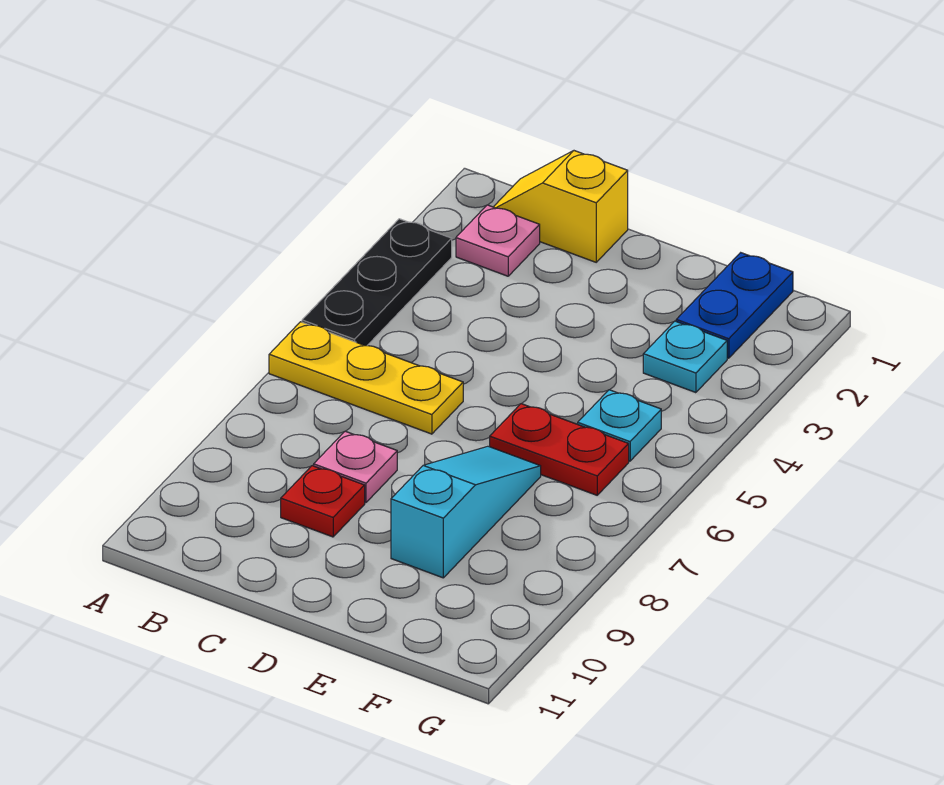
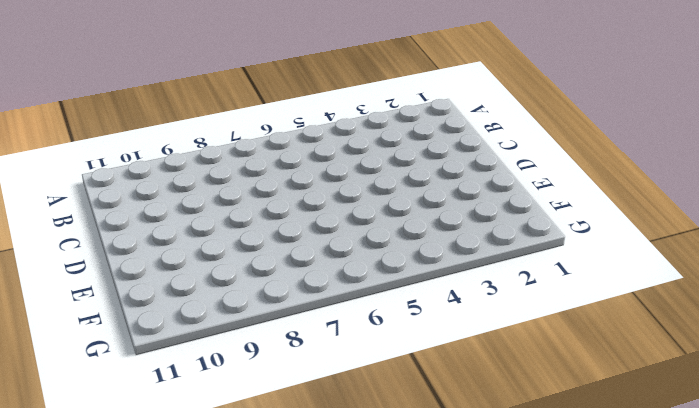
none -> black 1x3 plate [302,219,452,346]
none -> yellow 1x3 plate [269,322,463,434]

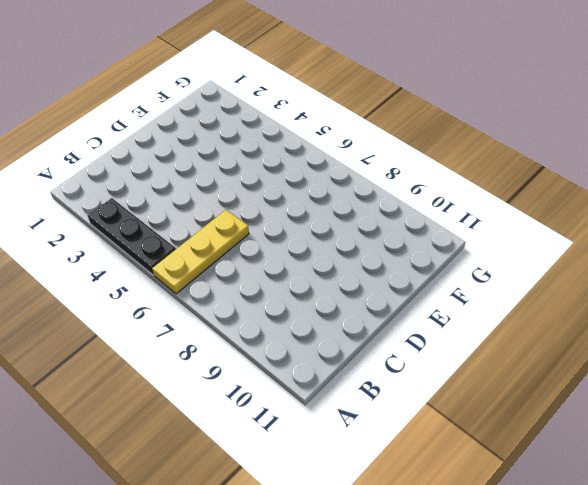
none -> yellow 1x2 slope [494,151,628,262]
none -> pink 1x1 plate [456,205,540,276]

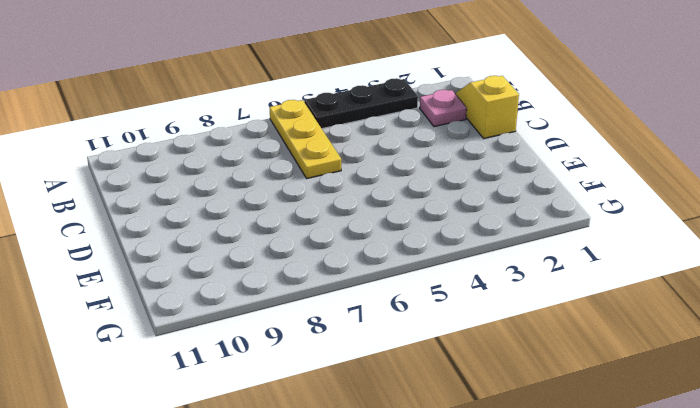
none -> pink 1x1 plate [314,431,397,503]
none -> red 1x1 plate [281,466,365,537]

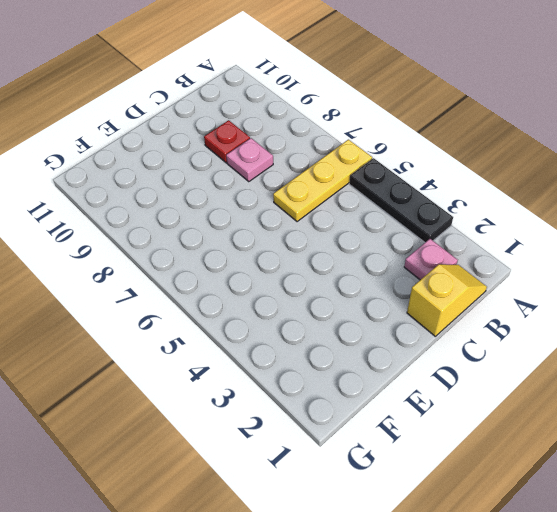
none -> red 1x2 plate [490,404,629,495]
none -> cyan 1x3 slope [391,446,541,578]

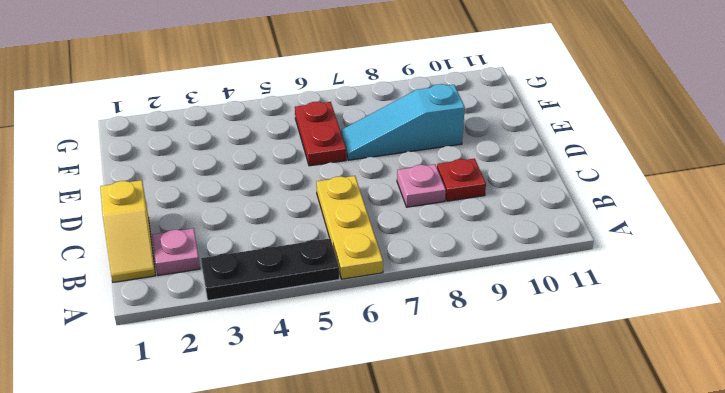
none -> blue 1x2 plate [676,253,793,358]
none -> cyan 1x1 plate [643,321,727,393]

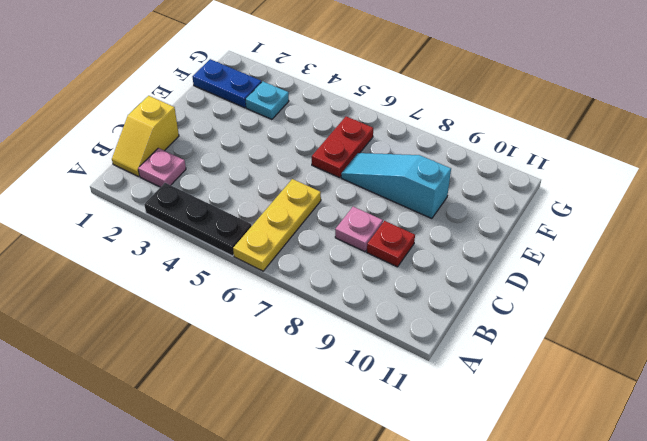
none -> cyan 1x1 plate [578,390,661,461]

